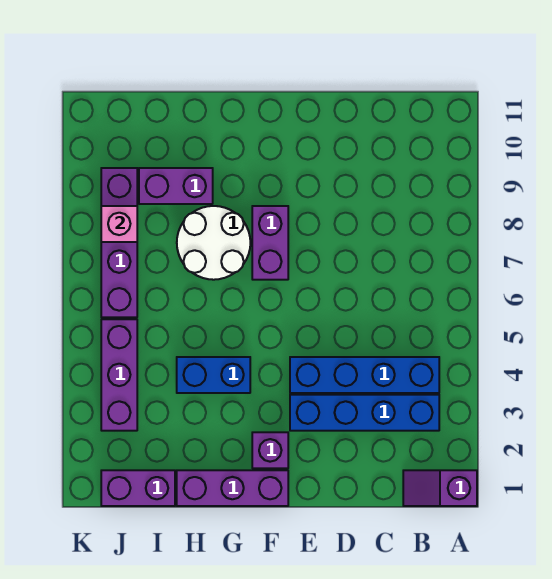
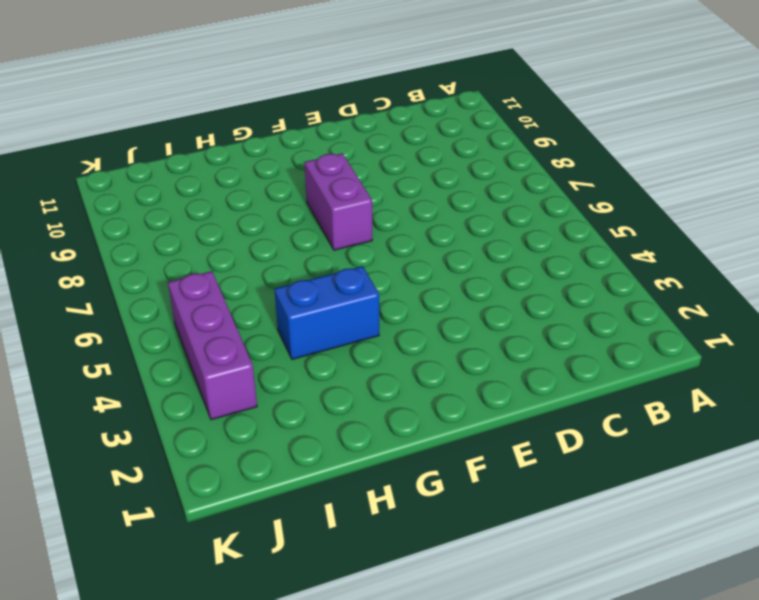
none -> purple 1x2 slope [403,470,477,506]
none -> blue 1x4 brick [290,395,439,431]
none -> blue 1x4 brick [290,357,439,393]

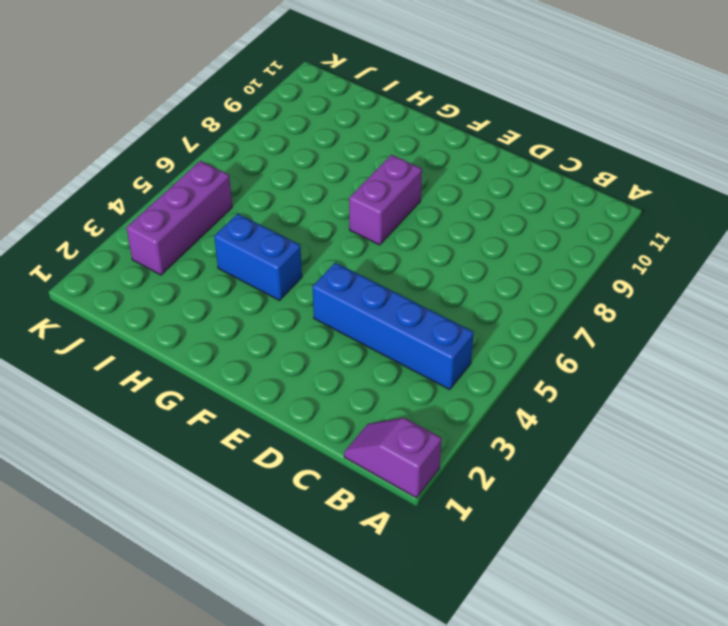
none -> blue 1x4 brick [290,395,439,431]
none -> purple 1x3 brick [177,470,288,506]
none -> purple 1x1 brick [252,432,288,468]

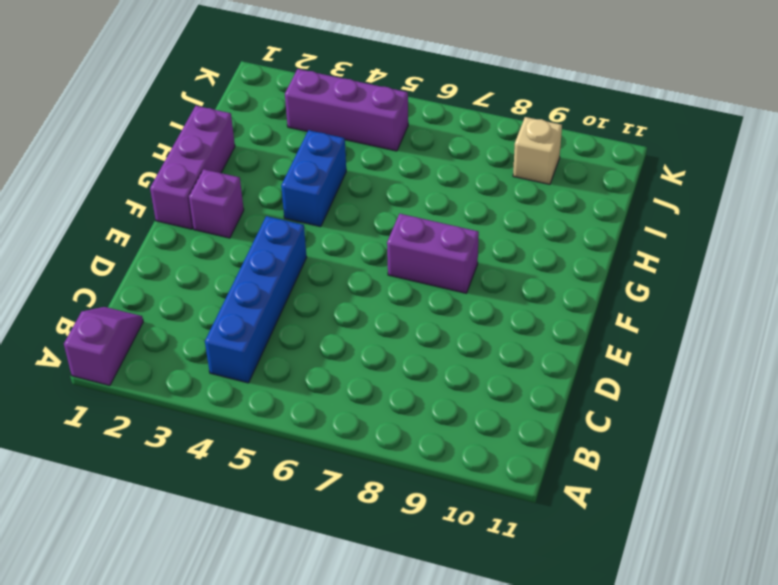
tan 1x1 brick [513,117,562,184] -> purple 1x4 brick [101,168,137,317]
none -> blue 1x4 brick [290,395,439,431]
none -> white 2x2 round brick [177,206,250,280]
none -> purple 1x2 brick [139,168,213,204]

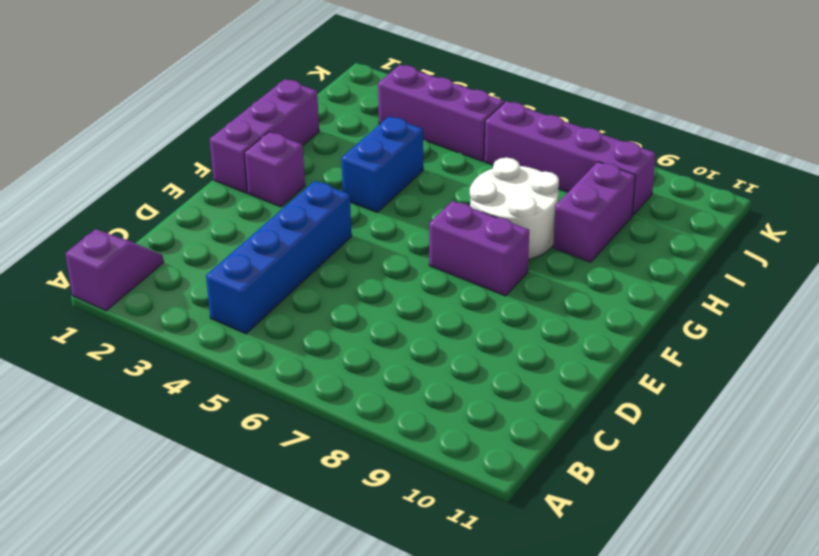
none -> blue 1x4 brick [290,395,439,431]
none -> purple 1x2 brick [101,470,175,506]
none -> pink 1x1 brick [101,206,137,242]

